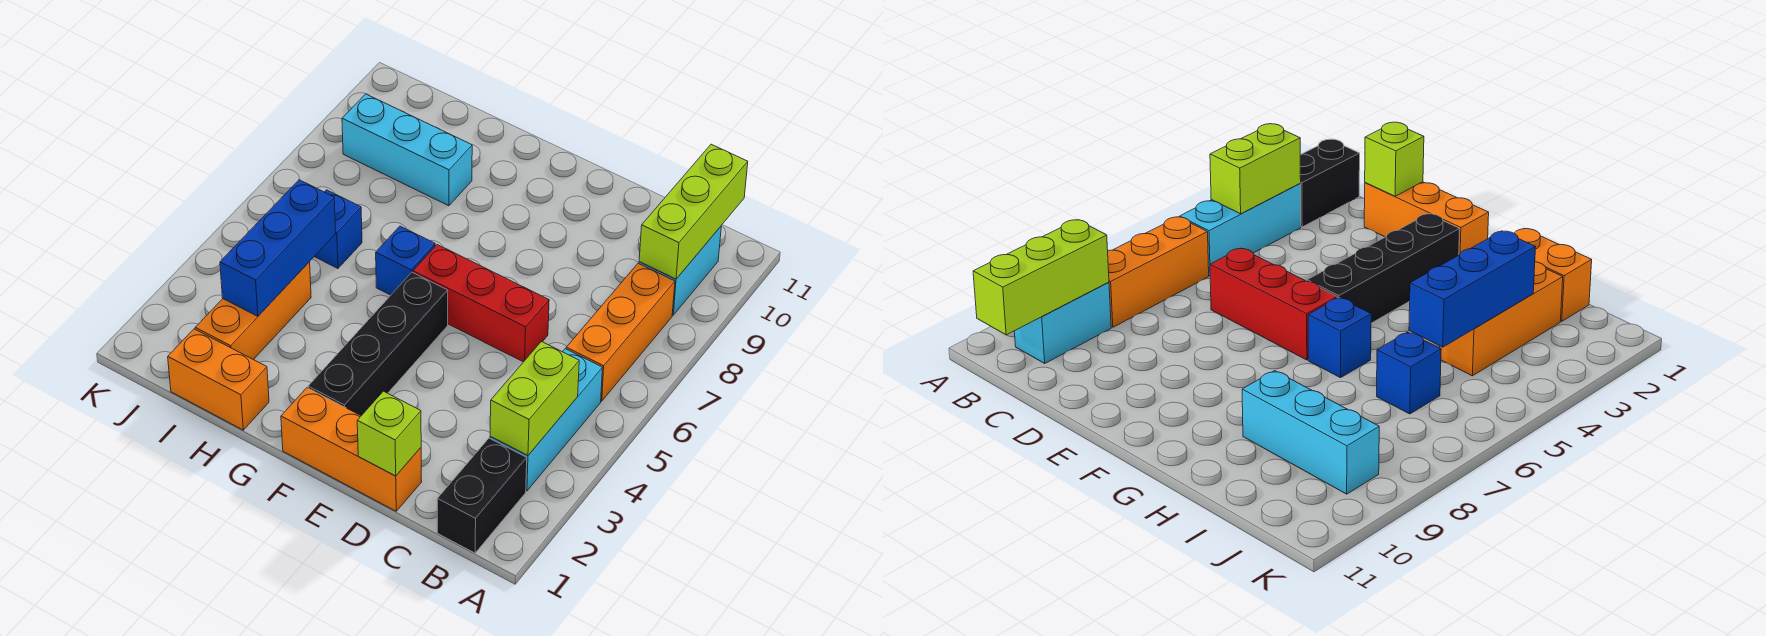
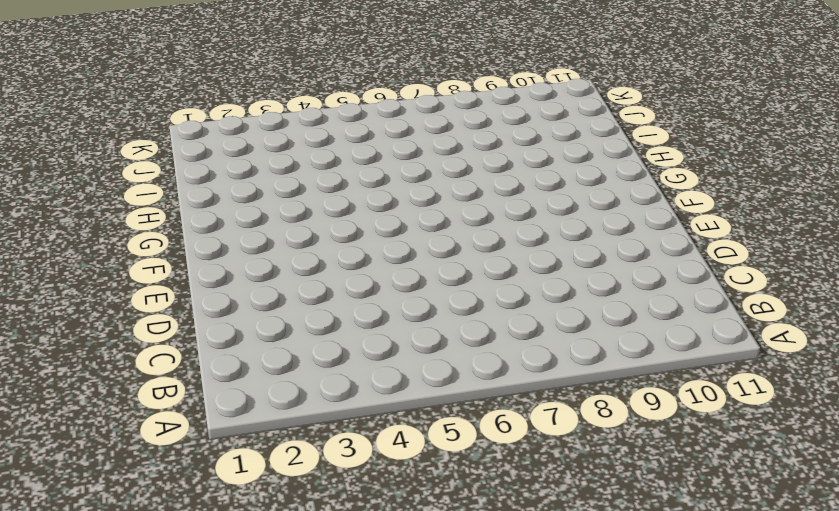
none -> black 1x2 brick [437,438,527,553]
none -> cyan 1x3 brick [490,349,602,491]
none -> orange 1x3 brick [566,263,675,401]

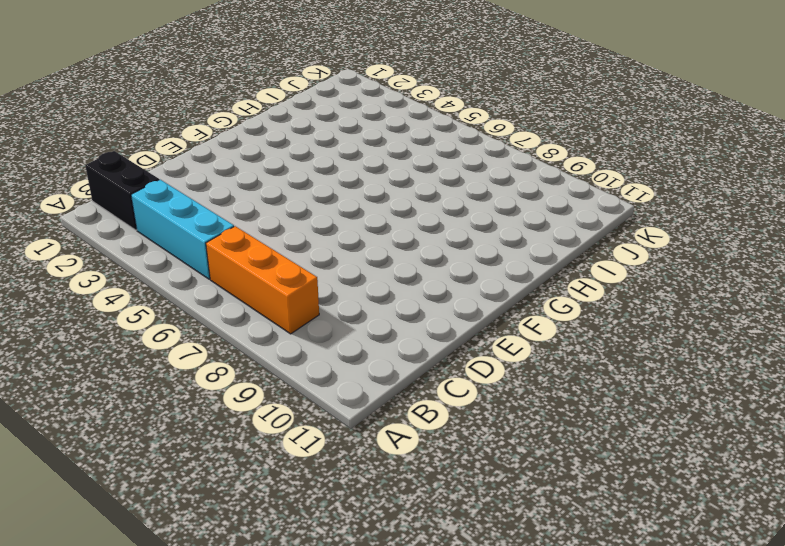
none -> cyan 1x2 brick [639,227,721,315]
none -> orange 1x3 brick [281,388,422,511]
none -> red 1x3 brick [413,245,549,362]

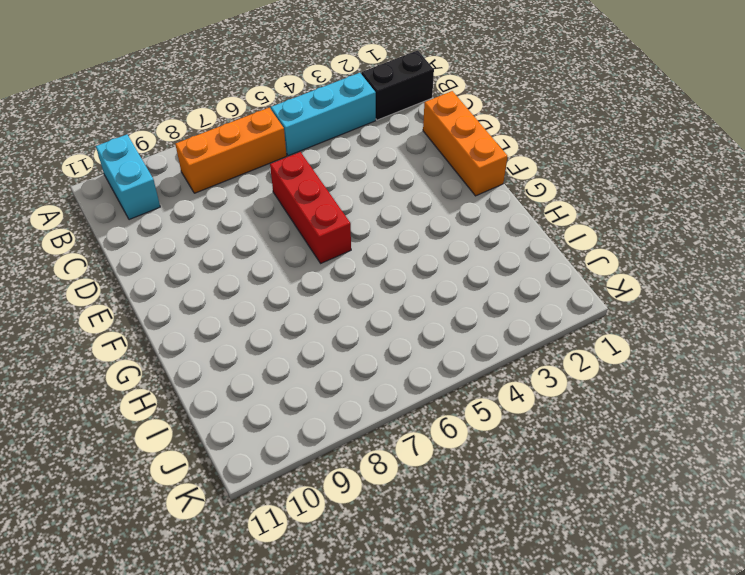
cyan 1x2 brick [96,135,160,220] -> cyan 1x2 brick turned to [639,227,721,315]
none -> black 1x4 brick [308,272,448,416]
none -> blue 1x1 brick [376,226,435,295]
none -> orange 1x2 brick [168,329,269,430]

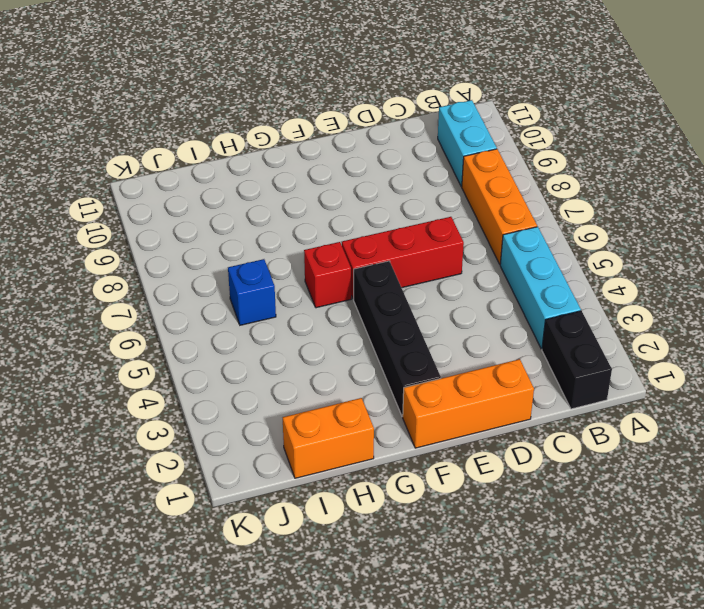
red 1x1 brick [304,242,351,308] -> blue 1x1 brick [376,226,435,295]
none -> cyan 1x3 brick [342,94,472,206]
none -> orange 1x3 brick [195,262,311,360]
none -> lime 1x2 brick [490,341,579,456]

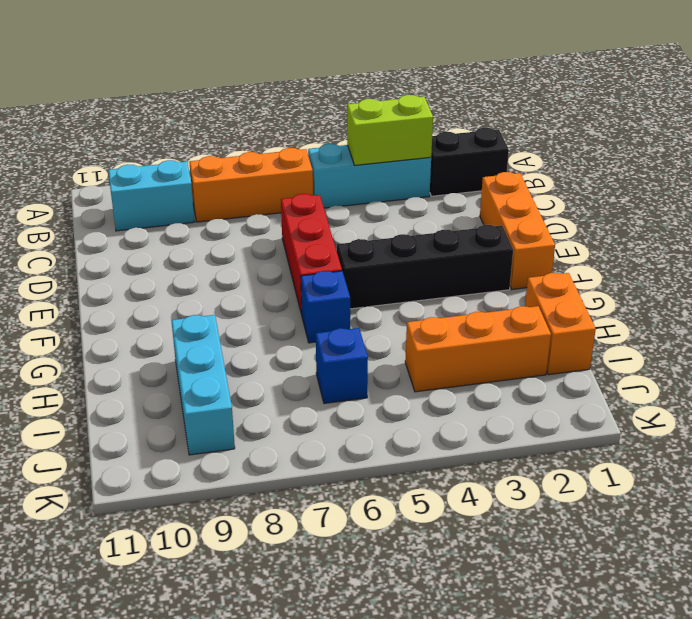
none -> lime 1x3 brick [639,144,748,279]
none -> lime 1x1 brick [357,391,421,476]
none -> blue 1x3 brick [220,180,336,316]

